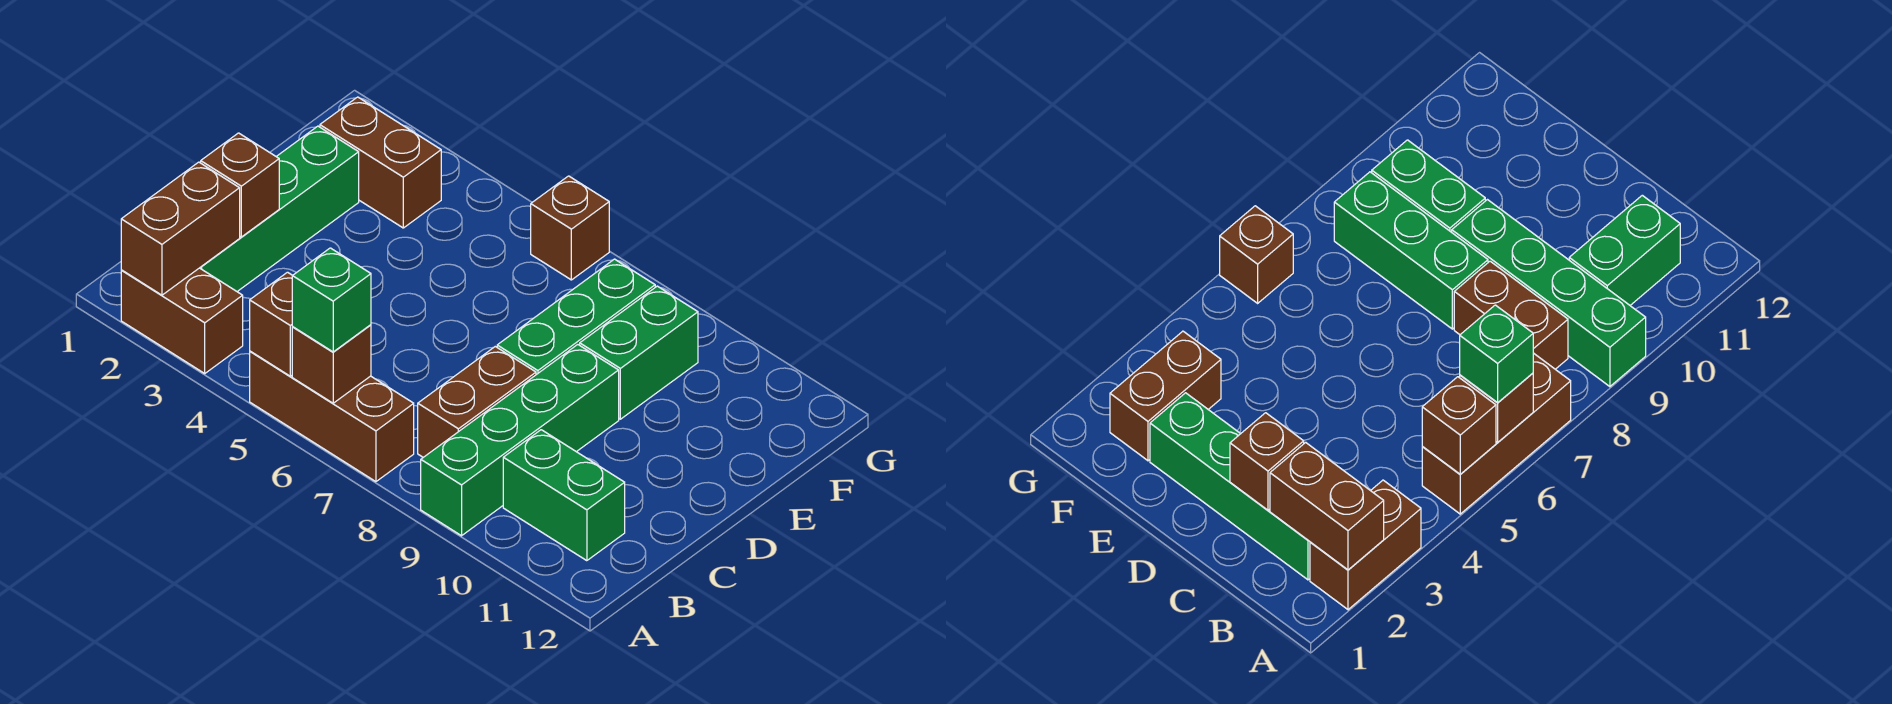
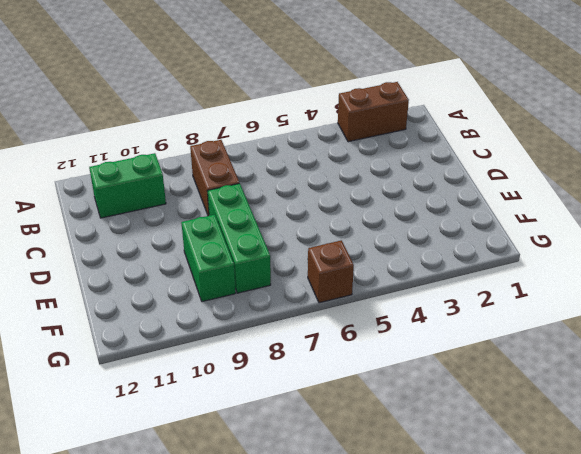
none -> brown 1x3 brick [250,351,414,482]
none -> green 1x4 brick [421,345,619,536]
none -> green 1x4 brick [200,126,359,291]

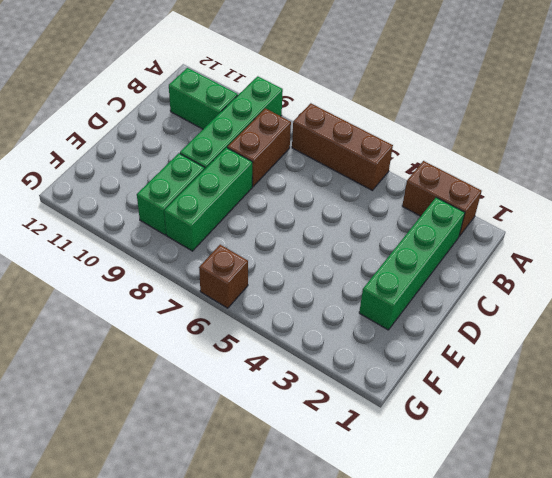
none -> brown 1x2 brick [320,97,441,228]
none -> brown 1x2 brick [121,162,240,295]
none -> brown 1x1 brick [250,272,293,376]

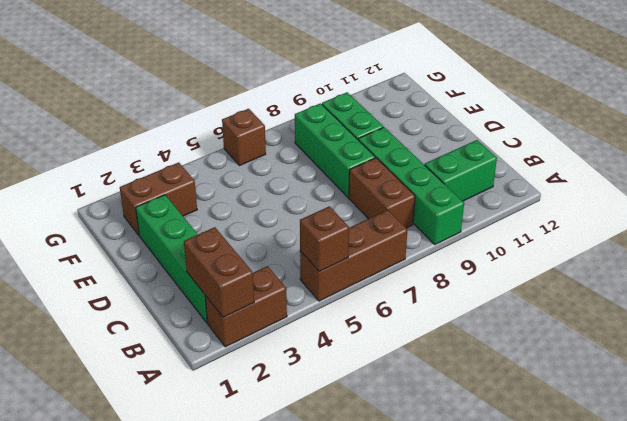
none -> brown 1x1 brick [292,325,371,403]
none -> brown 1x1 brick [201,133,279,237]
none -> green 1x1 brick [292,248,371,352]

